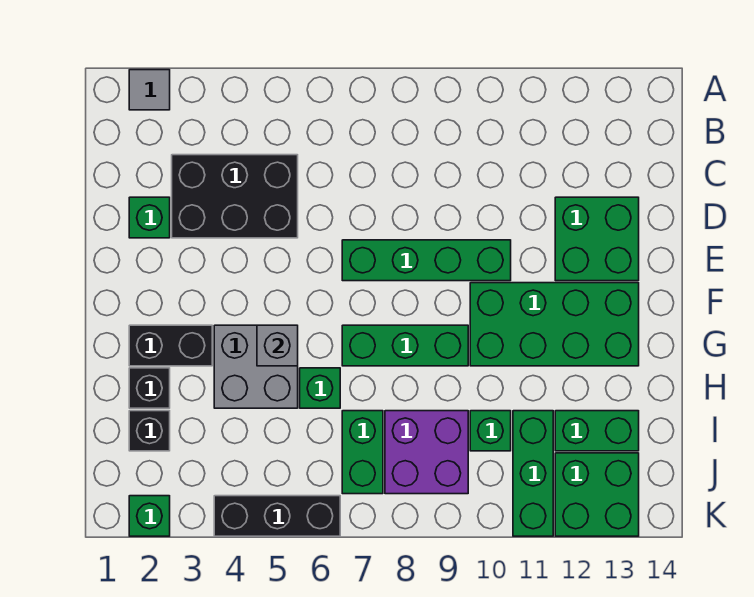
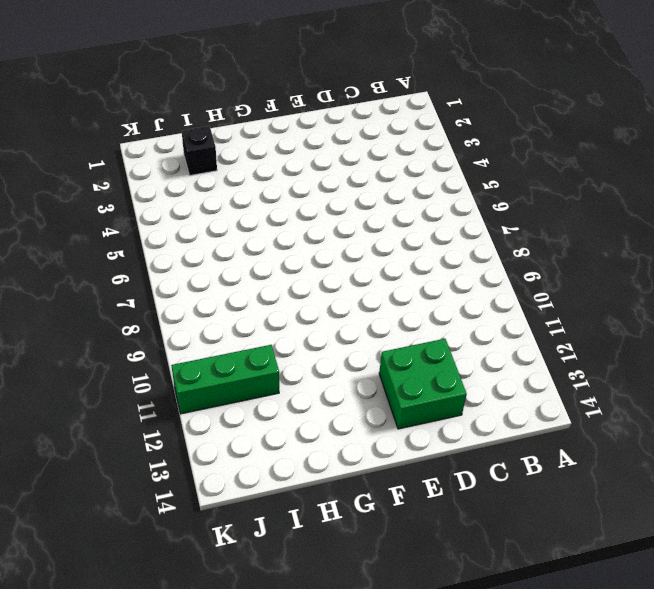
none -> grey 1x1 tile [129,70,170,110]
none -> black 2x3 brick [172,155,298,238]
none -> green 1x1 brick [129,197,170,238]

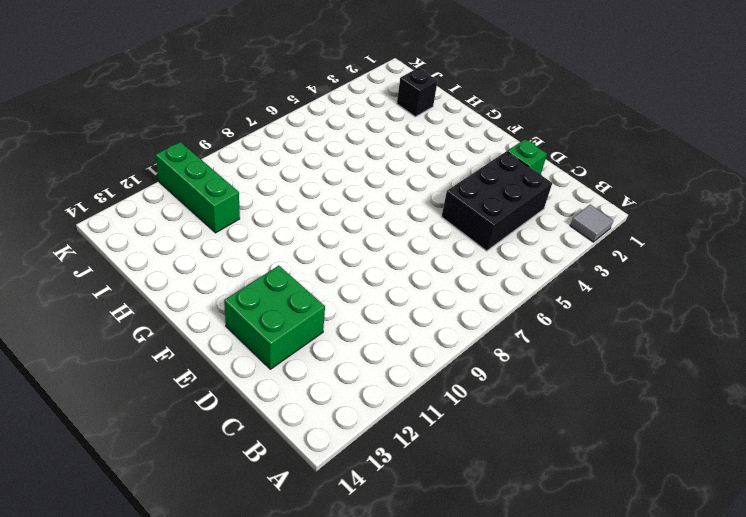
none -> green 1x4 brick [342,240,511,281]
none -> green 2x4 brick [470,283,639,366]
none -> black 1x2 brick [129,325,212,366]

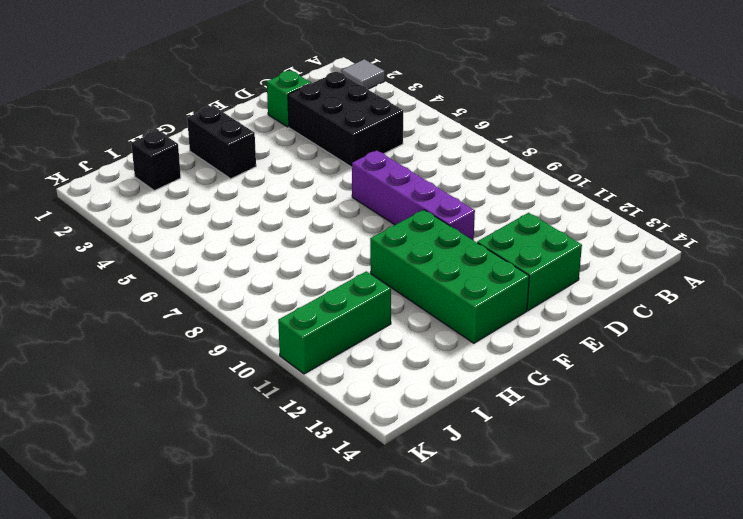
purple 1x4 brick [352,150,475,240] -> green 1x4 brick [342,240,511,281]
none -> grey 2x2 brick [214,325,298,408]
none -> green 1x3 brick [342,325,468,366]
none -> black 1x1 brick [129,368,170,408]

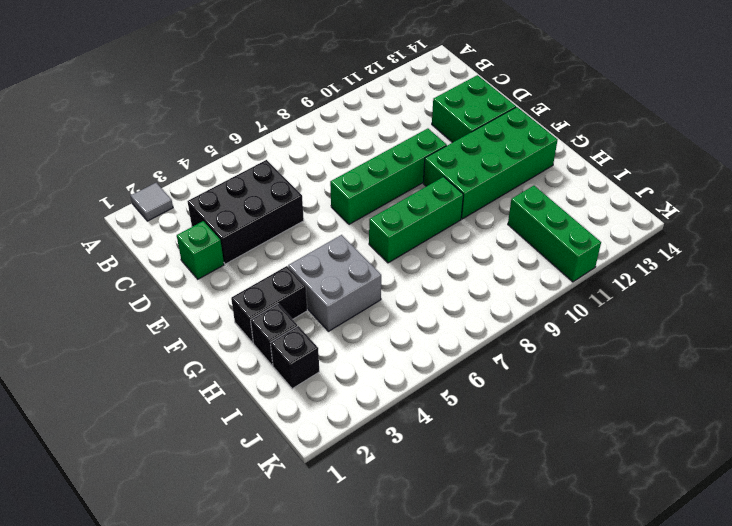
none -> green 1x1 brick [300,368,340,408]
none -> green 1x2 brick [342,411,383,494]
none -> purple 2x2 brick [385,411,468,494]

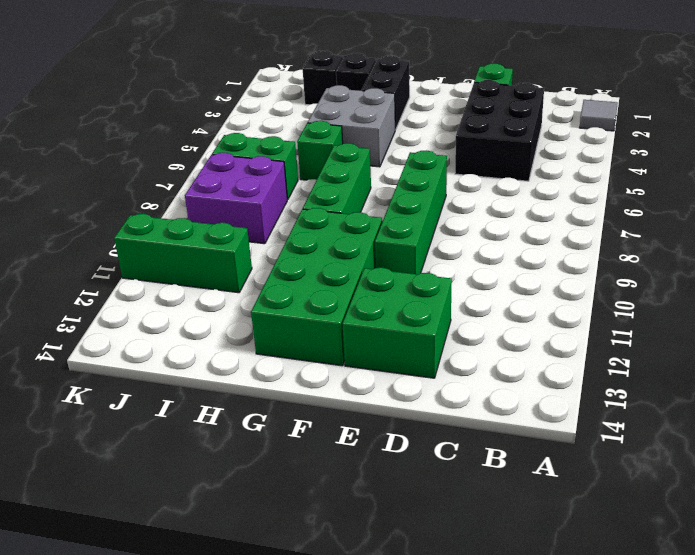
none -> green 1x1 brick [470,411,511,451]
none -> green 1x2 brick [555,411,639,451]
none -> green 2x2 brick [555,453,639,536]

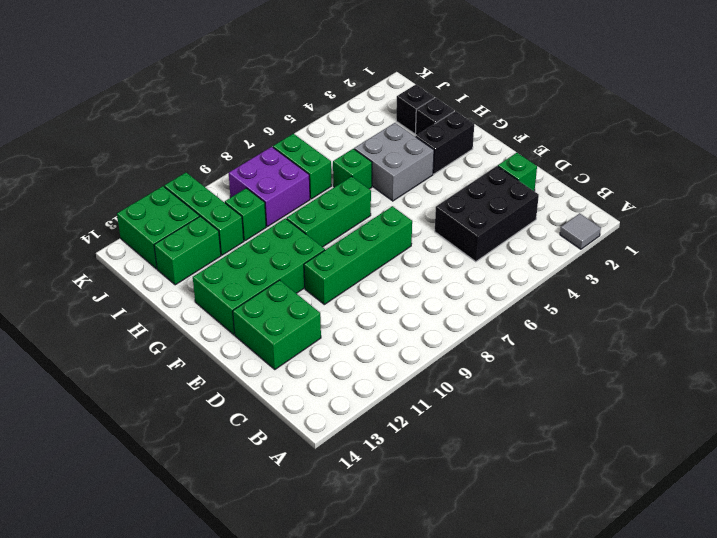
none -> green 1x1 brick [129,496,170,536]
none -> black 1x3 brick [214,496,340,536]
none -> grey 1x1 brick [257,325,298,366]

